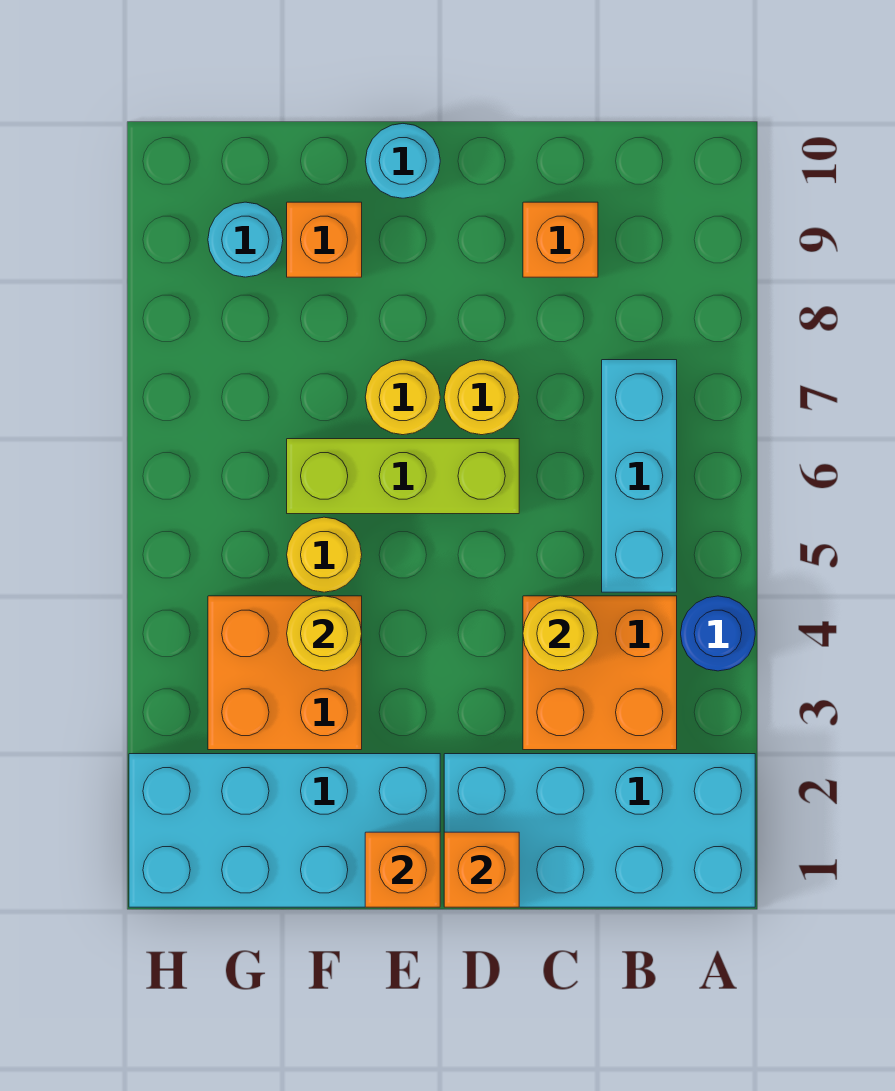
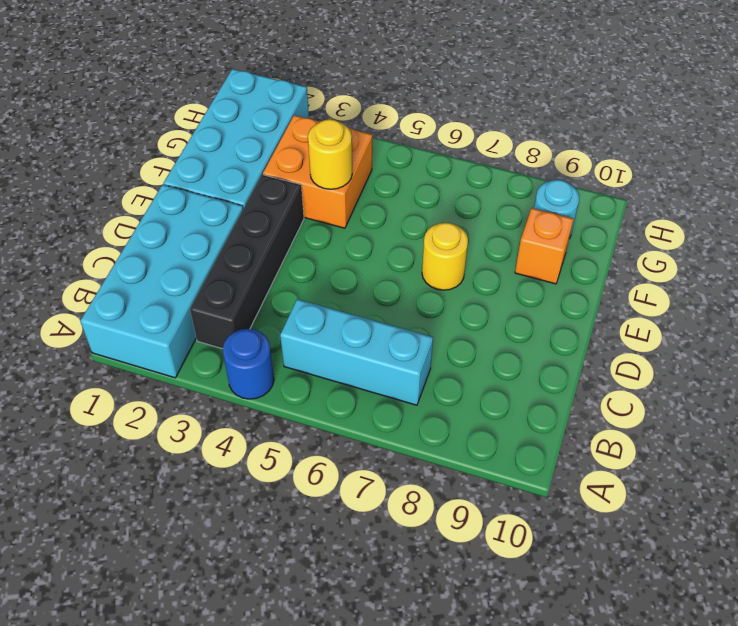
black 1x4 brick [190,175,304,349] -> orange 2x2 brick [523,596,677,750]
none -> orange 1x1 brick [523,202,598,277]
none -> lime 1x3 brick [287,439,519,514]
none -> yellow 1x1 round brick [444,360,519,435]

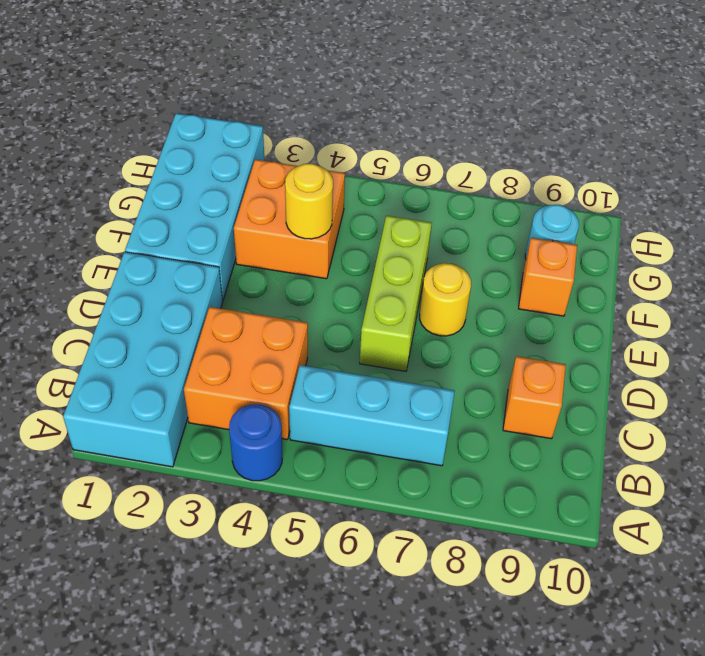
none -> yellow 1x1 round brick [444,360,519,435]
none -> cyan 1x1 round brick [366,124,440,198]
none -> yellow 1x1 round brick [287,517,362,592]

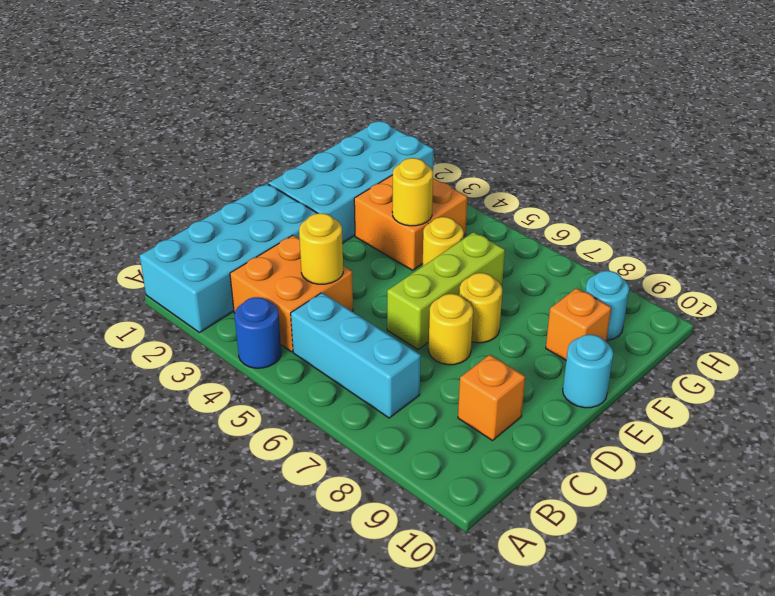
none -> orange 1x1 brick [444,832,519,907]
none -> orange 1x1 brick [365,832,440,907]

